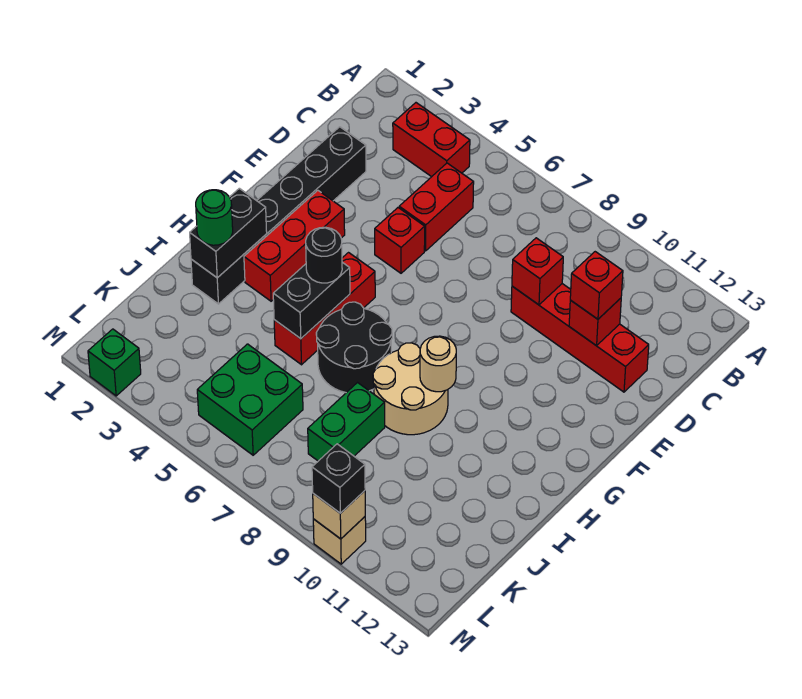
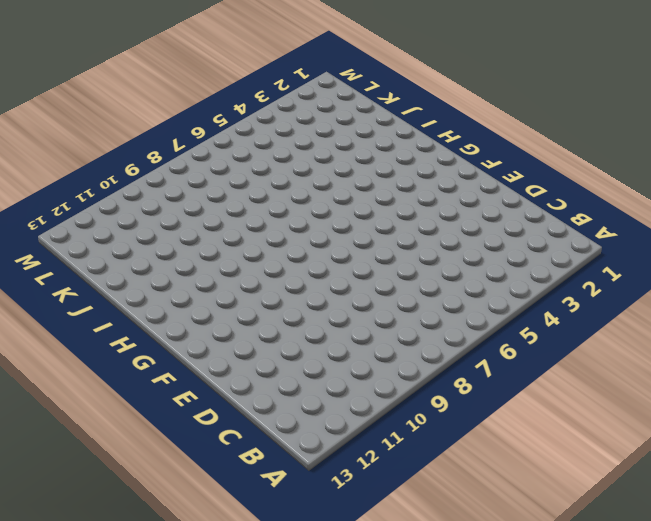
none -> red 1x2 brick [393,103,470,177]
none -> red 1x2 brick [399,163,474,251]
none -> black 1x6 brick [191,127,366,304]

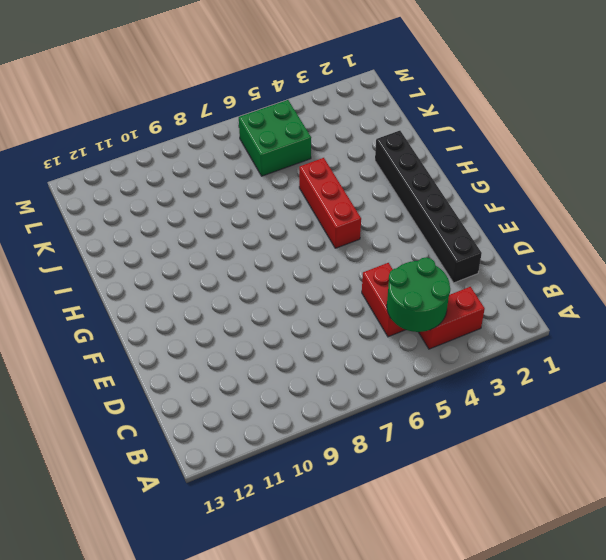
green 2x2 round brick [387,257,450,332] -> none
none -> red 1x4 brick [511,284,649,392]
none -> red 1x1 brick [375,208,425,273]
none -> red 1x3 brick [244,191,345,301]

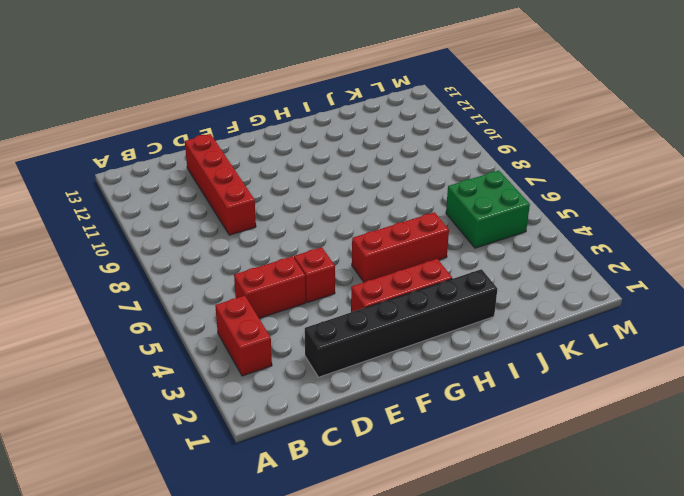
none -> black 2x2 round brick [316,302,392,393]
none -> tan 2x2 round brick [373,343,448,435]
none -> green 1x2 brick [308,383,385,461]

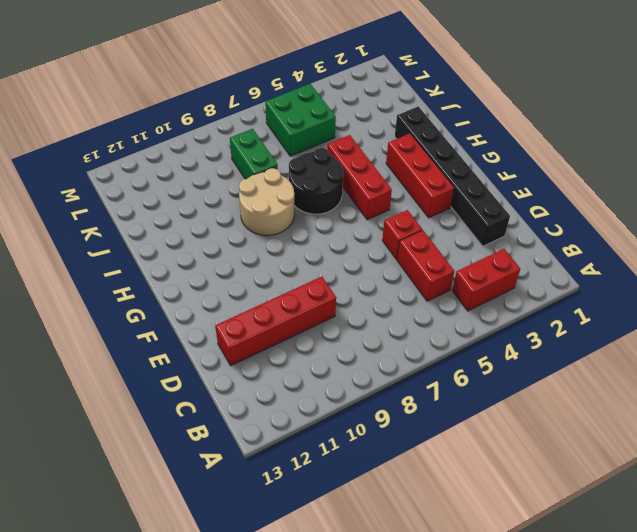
none -> green 1x1 brick [88,329,141,396]
none -> tan 1x1 brick [313,517,366,564]
none -> red 1x1 brick [512,238,563,305]

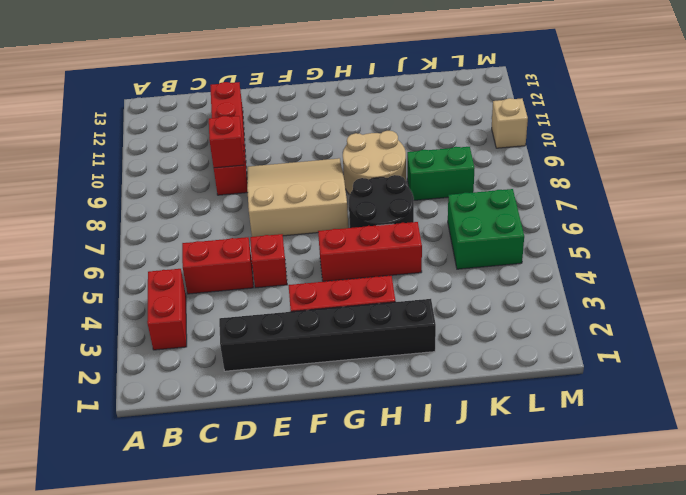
tan 3x3 slope [247,158,348,237] -> none
none -> green 1x1 brick [88,329,141,396]
none -> red 1x1 brick [569,298,621,346]
none -> black 1x2 brick [190,188,267,278]

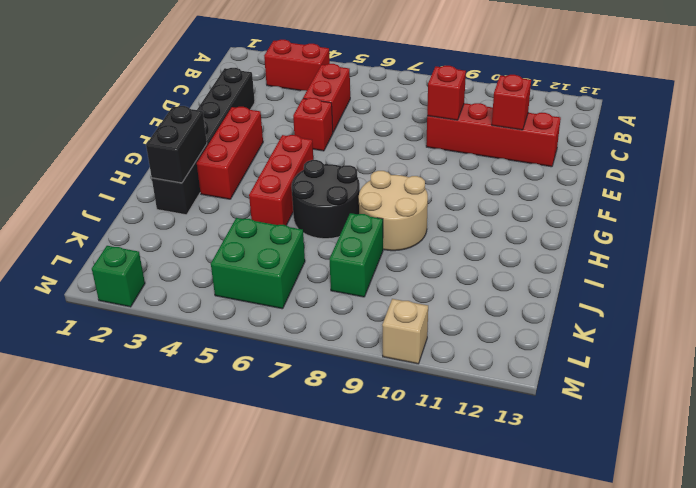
none -> black 1x2 brick [273,262,350,339]
none -> tan 1x1 round brick [420,336,456,392]
none -> tan 1x1 brick [313,491,365,539]

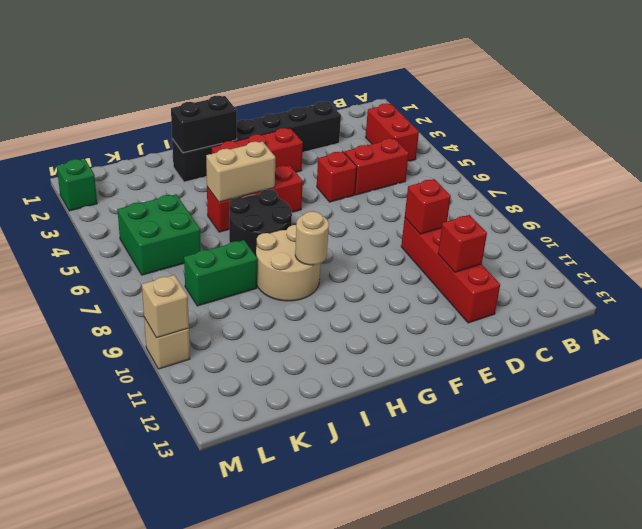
tan 1x2 brick [206,142,275,202] -> black 1x2 brick [273,262,350,339]
none -> red 1x1 brick [570,252,623,319]
none -> black 1x1 round brick [306,227,342,283]
none -> green 1x1 round brick [196,190,233,245]

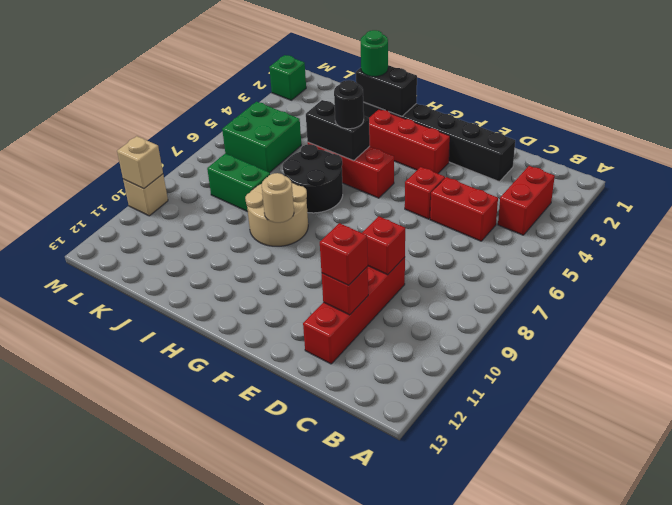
none -> black 1x1 brick [312,444,365,513]

